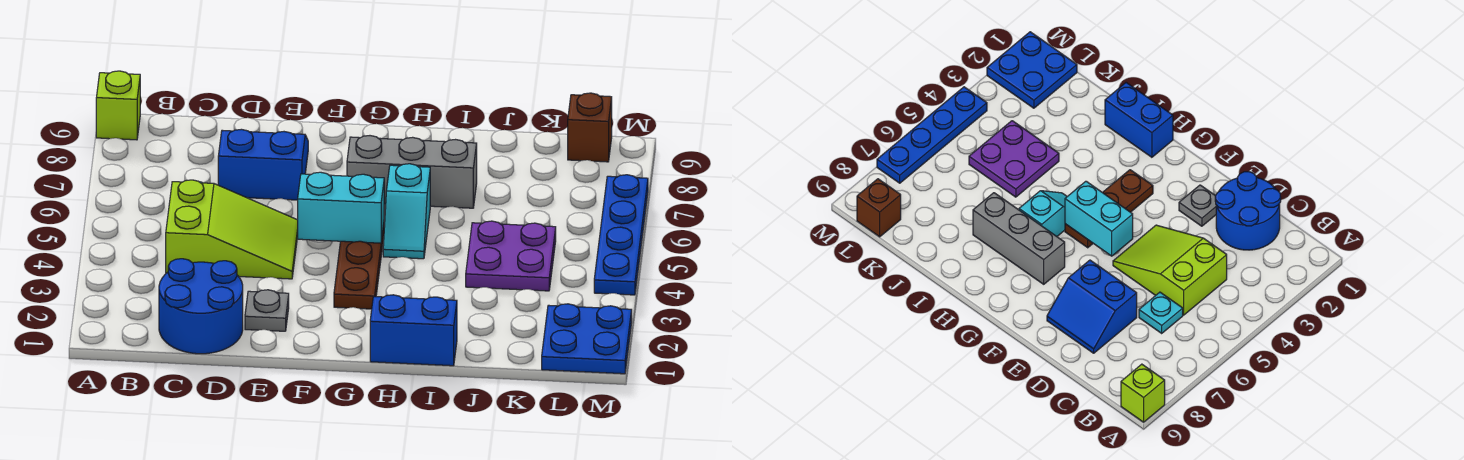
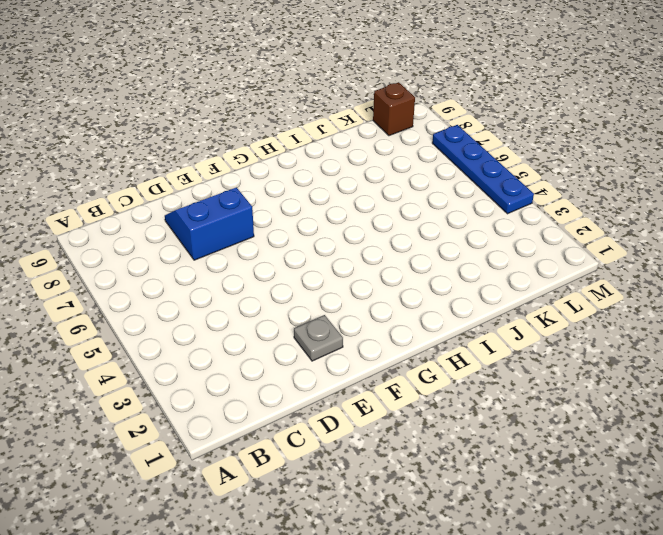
none -> lime 1x1 brick [96,71,140,140]
none -> blue 2x2 round brick [159,259,243,354]
none -> lime 2x3 slope [166,180,298,279]

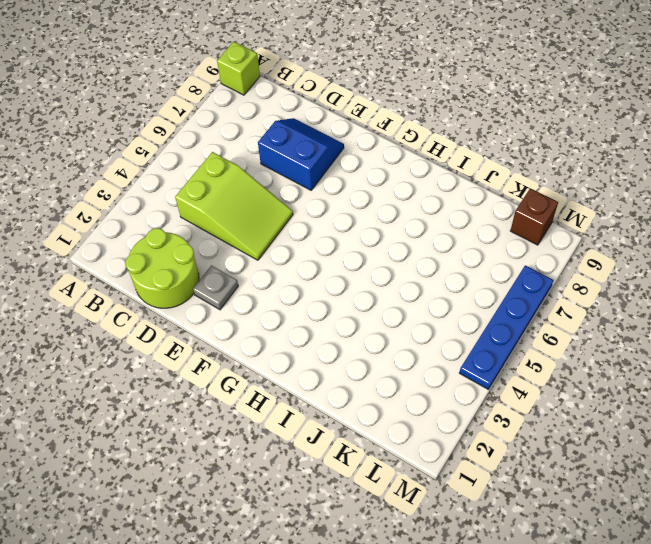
lime 2x2 round brick [125,228,199,308] -> blue 2x2 round brick [159,259,243,354]
none -> cyan 1x1 plate [1139,292,1183,333]
none -> brown 1x3 plate [334,225,384,309]
none -> grey 1x3 brick [347,136,477,208]

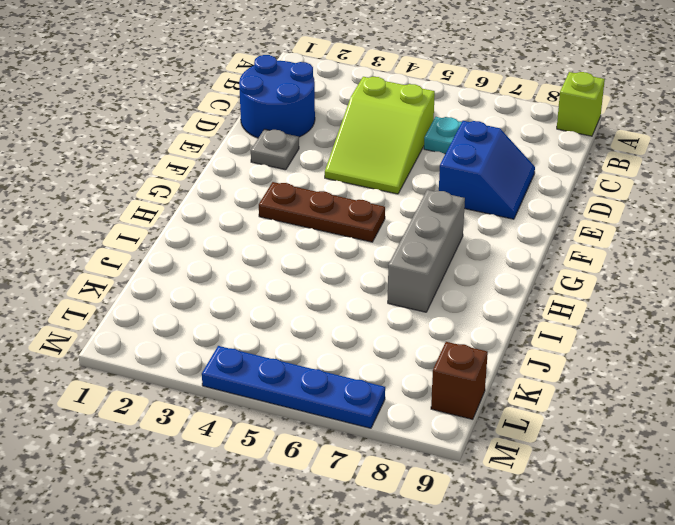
none -> blue 1x2 brick [370,295,457,366]
none -> cyan 1x2 slope [383,164,430,259]
none -> purple 2x2 plate [466,221,556,291]

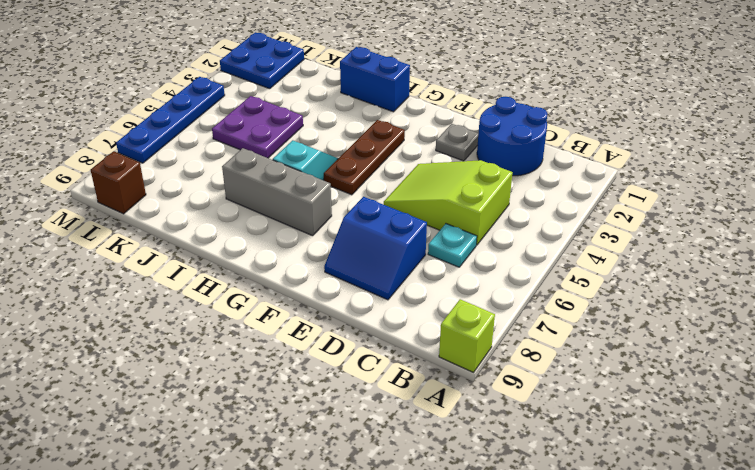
none -> cyan 1x2 brick [298,172,384,243]

